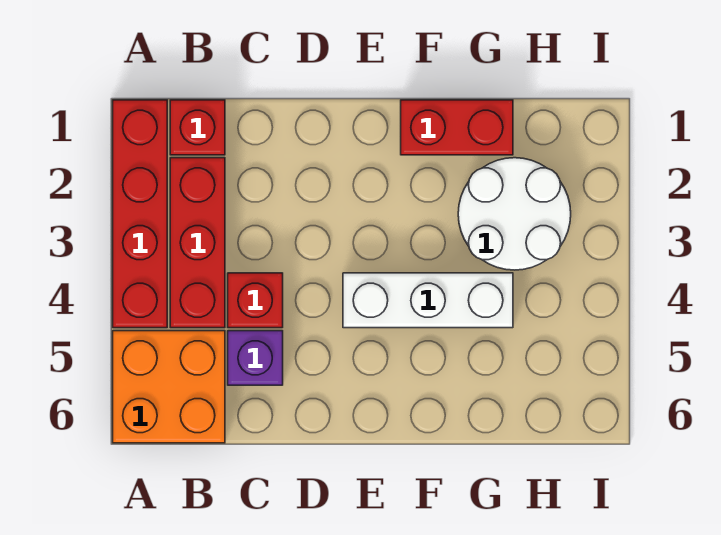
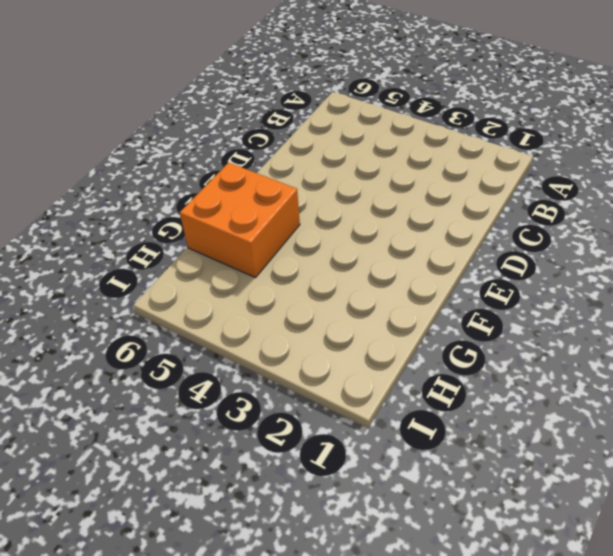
orange 2x2 brick [180,163,300,278] -> orange 2x2 brick moved to [113,331,225,443]
none -> red 1x4 brick [113,100,167,328]
none -> red 1x1 brick [170,100,225,155]

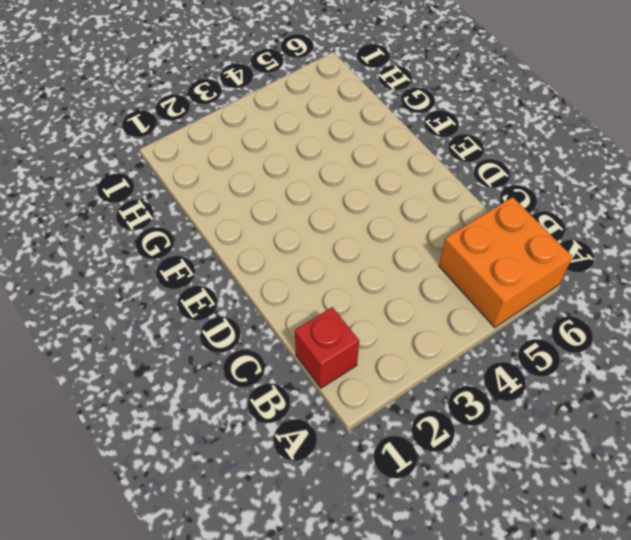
none -> red 1x4 brick [113,100,167,328]
none -> red 1x3 brick [170,158,225,328]

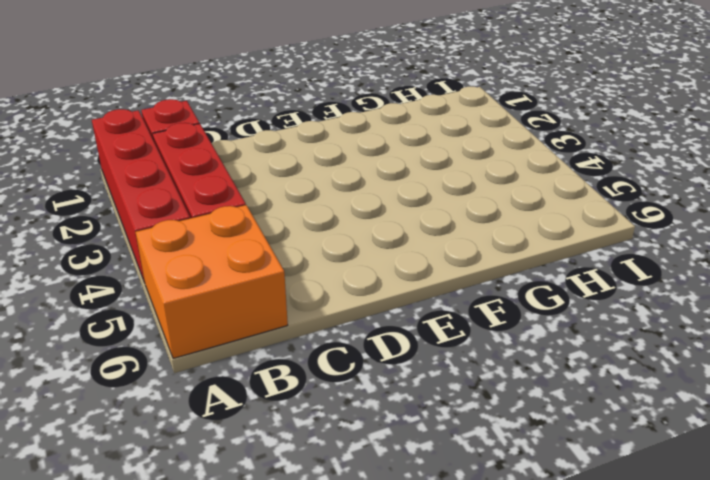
none -> red 1x1 brick [228,273,283,328]
none -> purple 1x1 brick [228,331,283,385]

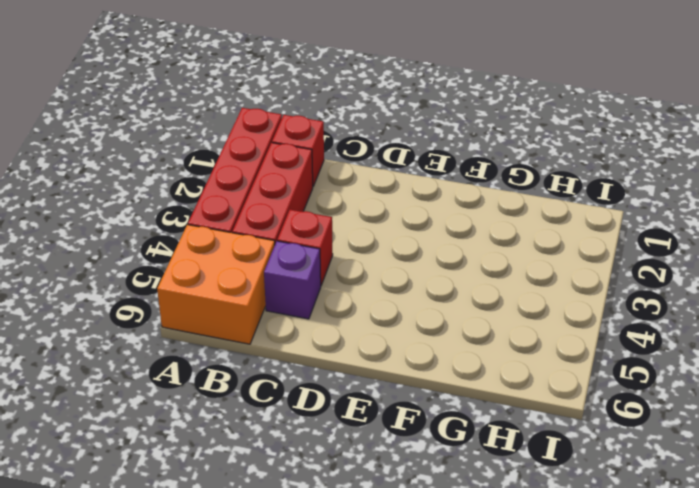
none -> white 1x3 brick [343,273,513,328]
none -> red 1x2 brick [401,100,513,155]

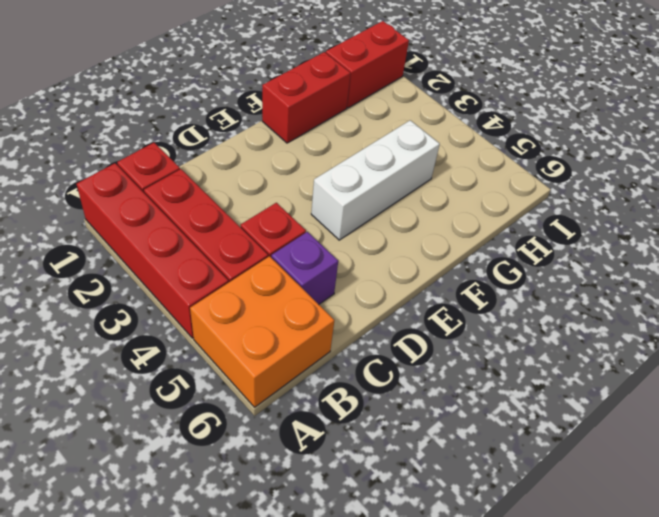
red 1x2 brick [326,21,409,108] -> none
none -> white 2x2 round brick [458,158,571,270]

